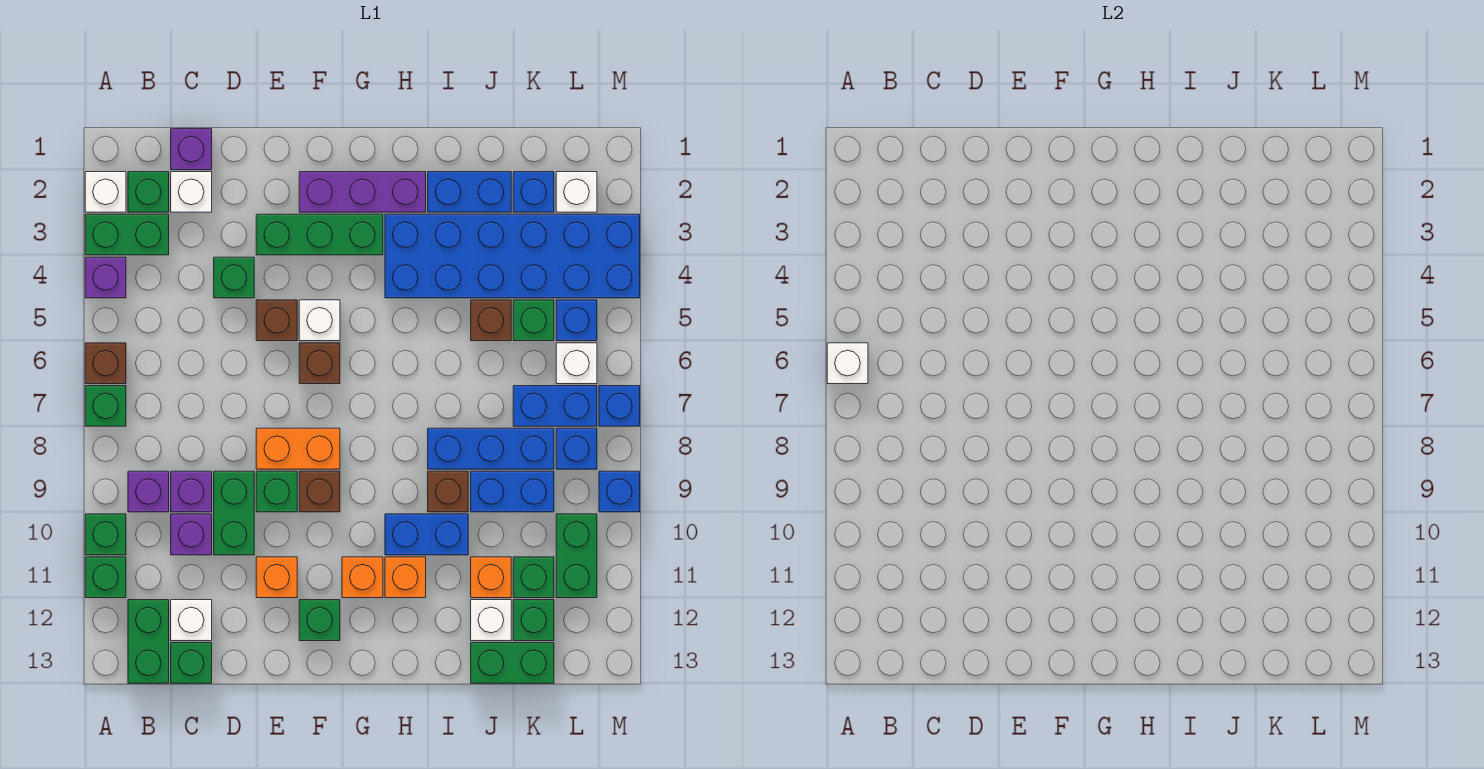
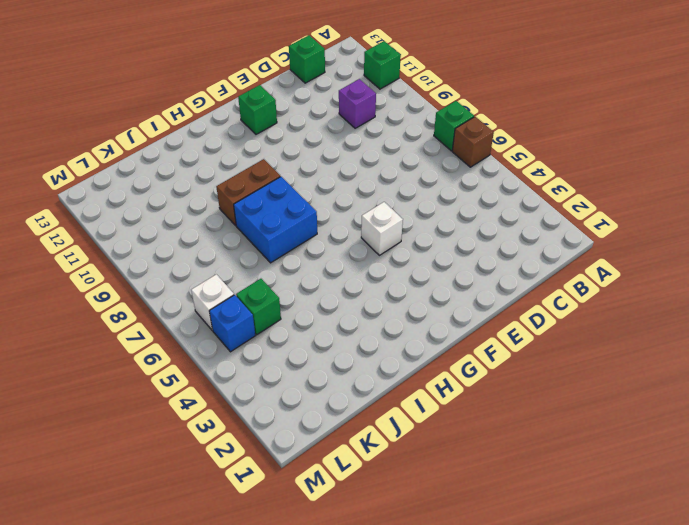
blue 2x2 brick [234,177,317,263] -> blue 1x3 brick [428,428,554,469]
brown 1x2 brick [216,159,280,225] -> brown 1x1 brick [428,471,468,512]
none -> white 1x1 brick [85,172,126,212]
none -> green 1x2 brick [85,214,169,255]
none -> purple 1x1 brick [85,257,126,298]
none -> green 1x1 brick [85,514,126,555]

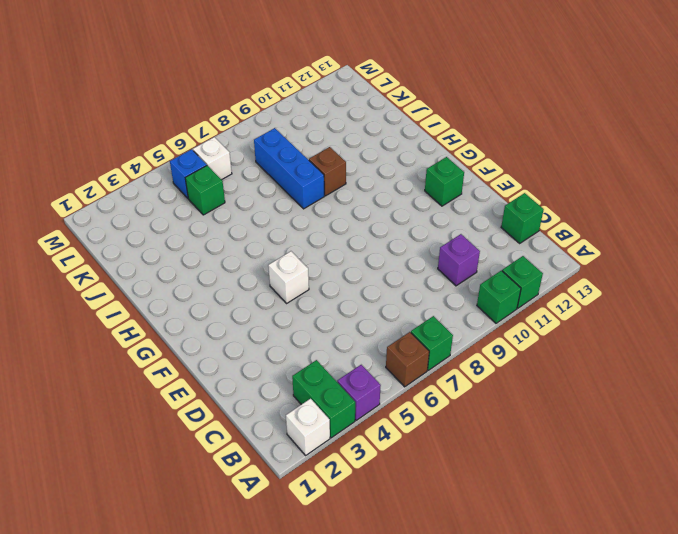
none -> green 1x1 brick [128,172,169,212]
none -> purple 1x1 brick [128,471,169,512]
none -> green 1x2 brick [128,600,169,683]
none -> purple 1x1 brick [171,129,212,170]

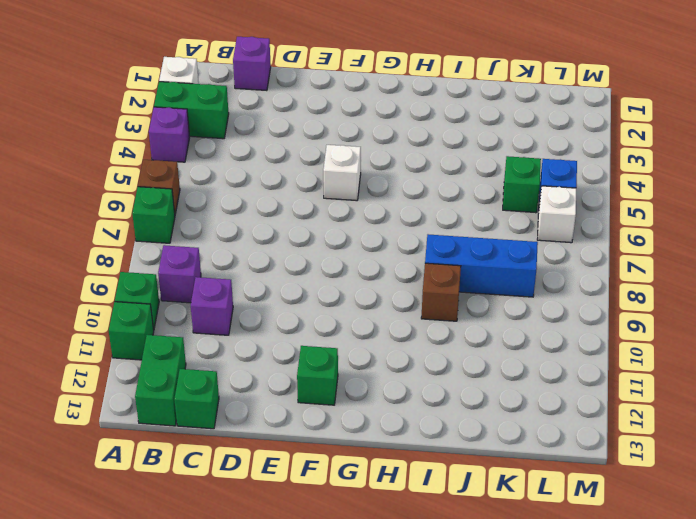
none -> green 1x1 brick [128,172,169,212]
none -> white 1x1 brick [171,172,212,212]
none -> purple 1x1 brick [171,471,212,512]
none -> white 1x1 brick [171,600,212,641]

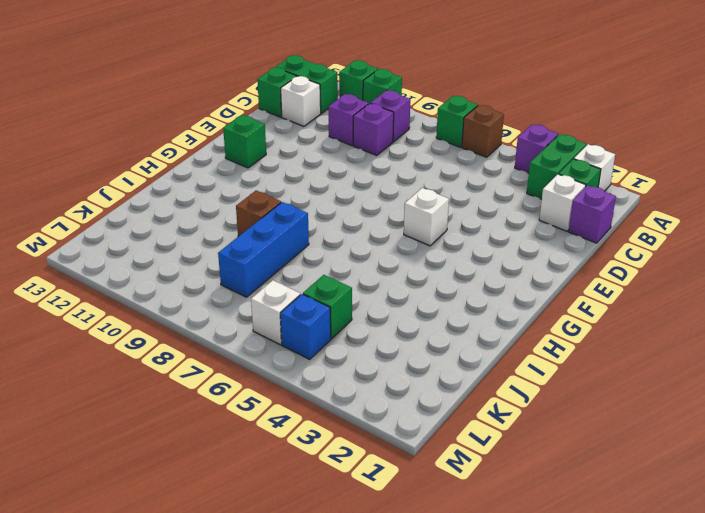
none -> green 1x1 brick [214,257,254,298]
none -> green 1x2 brick [214,471,254,555]
none -> green 1x3 brick [256,214,383,255]
none -> brown 1x1 brick [256,300,297,341]

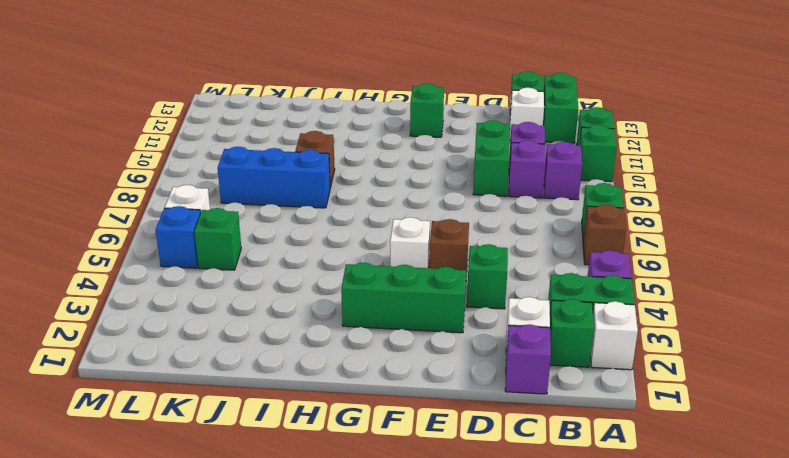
none -> orange 1x2 brick [256,428,340,469]
none -> green 1x1 brick [256,471,297,512]
none -> orange 1x1 brick [256,557,297,598]
none -> purple 1x3 brick [299,172,426,212]

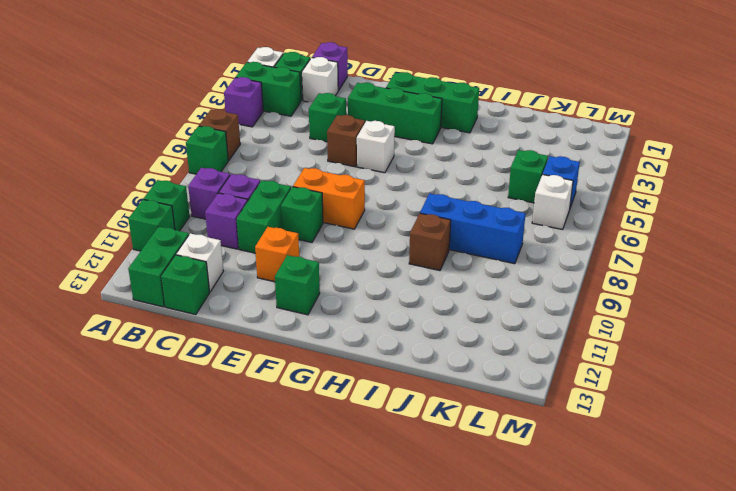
green 1x3 brick [386,72,479,133] -> purple 1x3 brick [299,172,426,212]
none -> brown 1x1 brick [299,343,340,384]
none -> brown 1x1 brick [299,471,340,512]
none -> orange 1x1 brick [342,557,383,598]
none -> blue 2x6 brick [385,214,640,298]

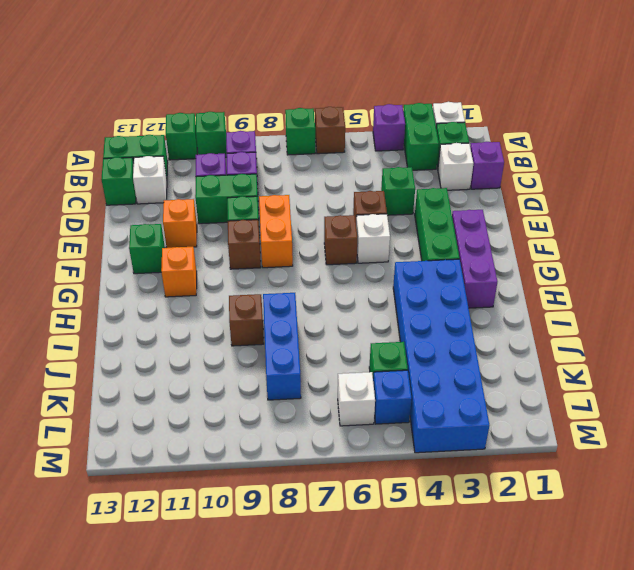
none -> blue 1x2 brick [385,514,468,555]
none -> orange 1x1 brick [385,557,426,598]
none -> blue 1x2 brick [428,172,511,212]
none -> brown 1x1 brick [471,300,511,341]

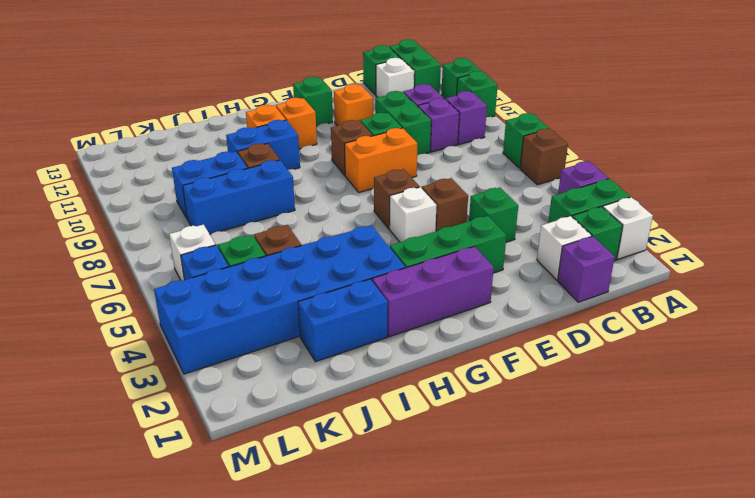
none -> orange 1x1 brick [471,557,511,598]
none -> white 1x1 brick [471,600,511,641]
none -> green 1x2 brick [471,643,554,683]
none -> blue 1x1 brick [513,172,554,212]

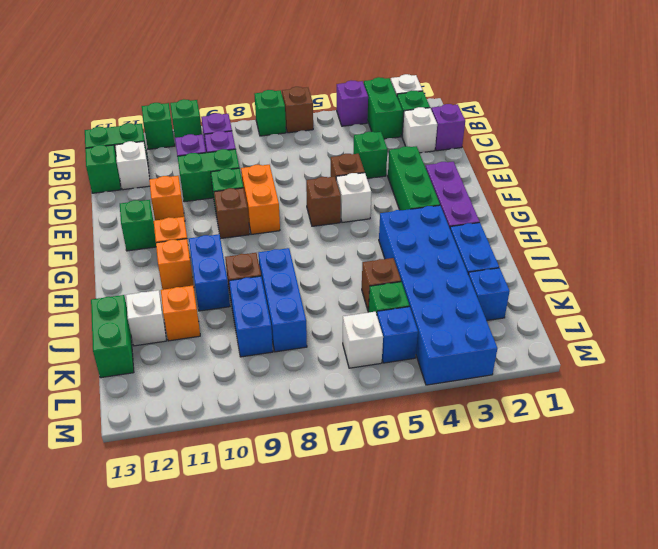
none -> blue 1x2 brick [513,386,597,426]
none -> green 1x1 brick [513,557,554,598]
none -> green 1x1 brick [513,600,554,641]
none -> white 1x1 brick [556,172,597,212]

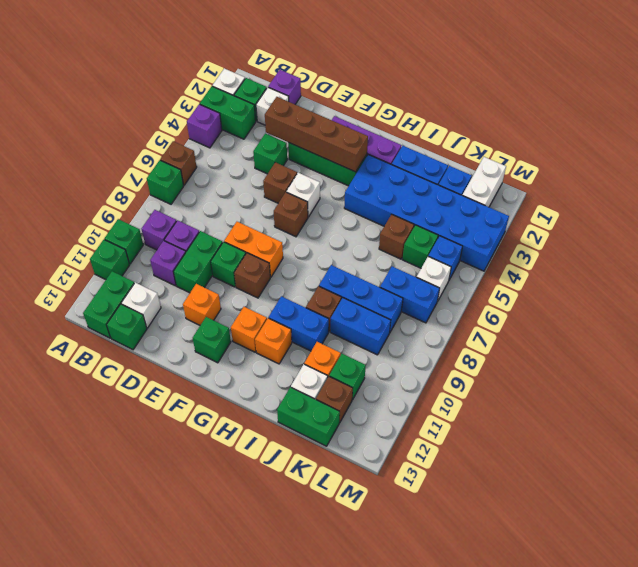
brown 1x4 brick [265,97,368,172] -> none
brown 1x1 brick [316,377,353,423] -> green 1x1 brick [513,600,554,641]
white 1x2 brick [462,157,506,207] -> white 1x1 brick [556,172,597,212]
none -> blue 1x1 brick [556,428,597,469]
none -> green 1x2 brick [556,514,597,598]
none -> blue 1x1 brick [599,386,640,426]
none -> blue 1x1 brick [599,471,640,512]

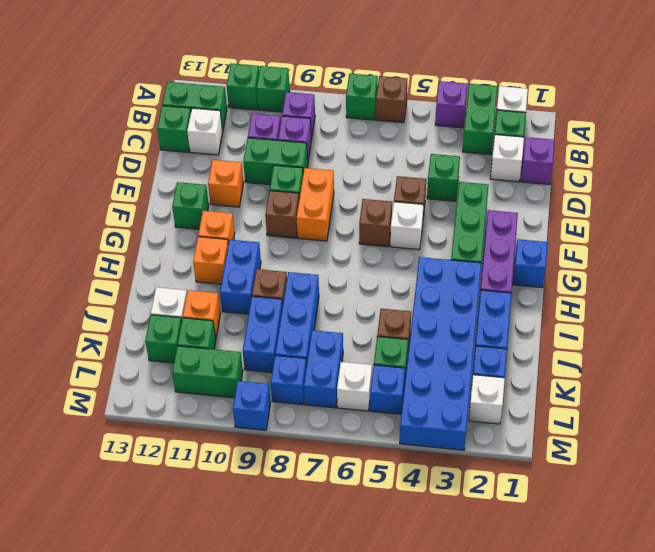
blue 1x1 brick [513,239,548,288] -> blue 1x1 brick moved to [599,386,640,426]
none -> green 1x2 brick [471,643,554,683]
none -> white 1x1 brick [827,343,868,384]

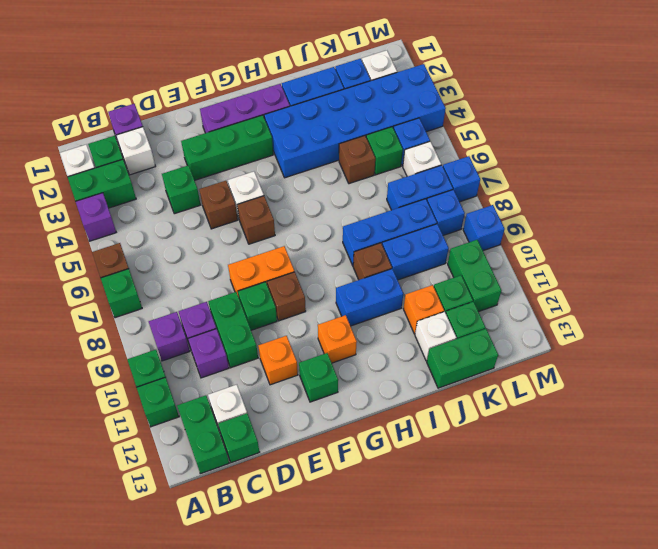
none -> orange 1x1 brick [385,557,426,598]
none -> white 1x1 brick [827,343,868,384]

